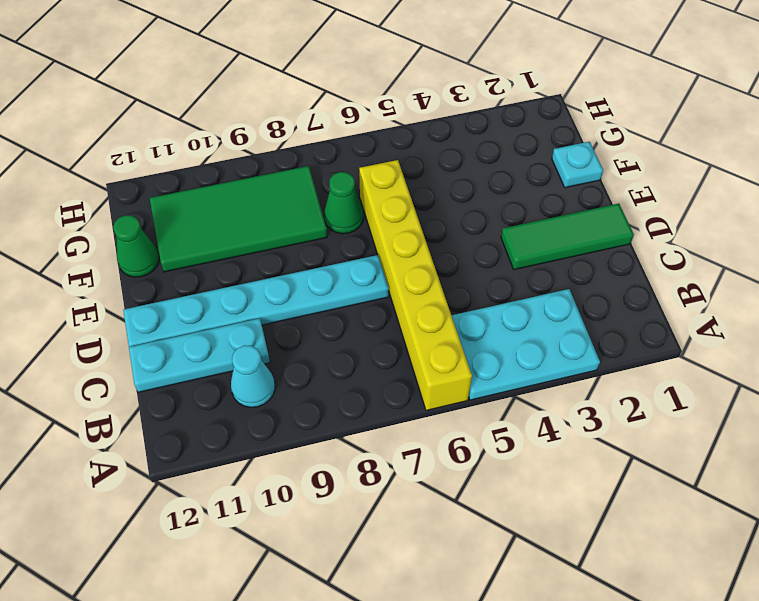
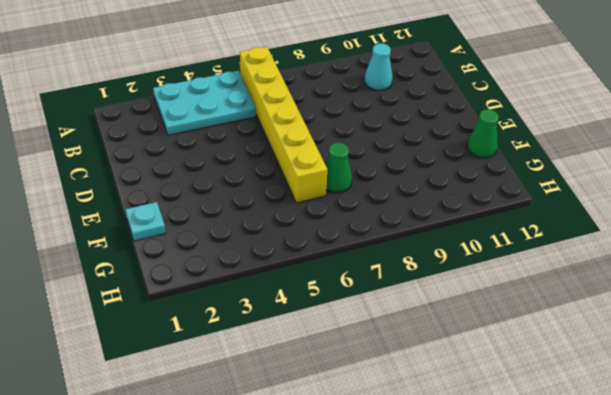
none -> cyan 1x3 plate [129,318,270,392]
none -> green 1x3 tile [501,204,634,270]

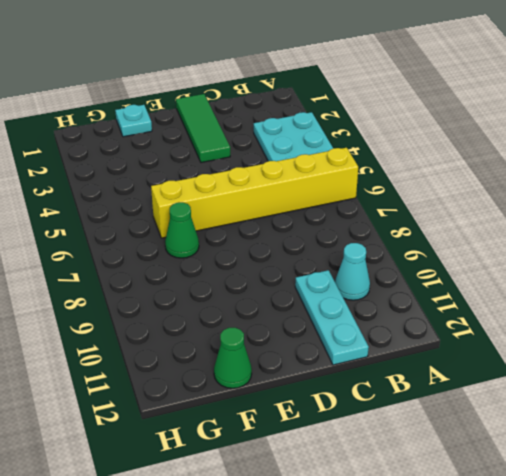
none -> cyan 1x6 plate [123,255,389,347]
none -> green 2x4 tile [150,166,327,272]

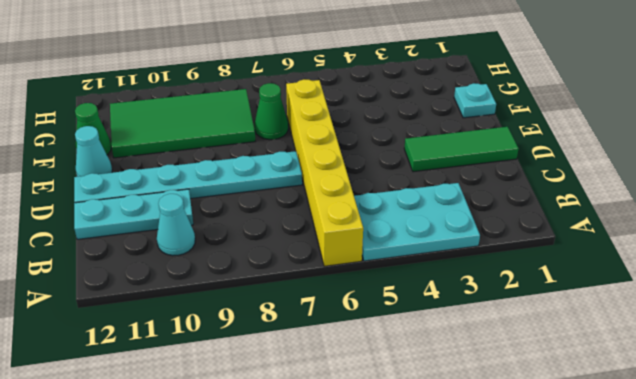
cyan 1x1 cone [75,126,112,177] -> none

